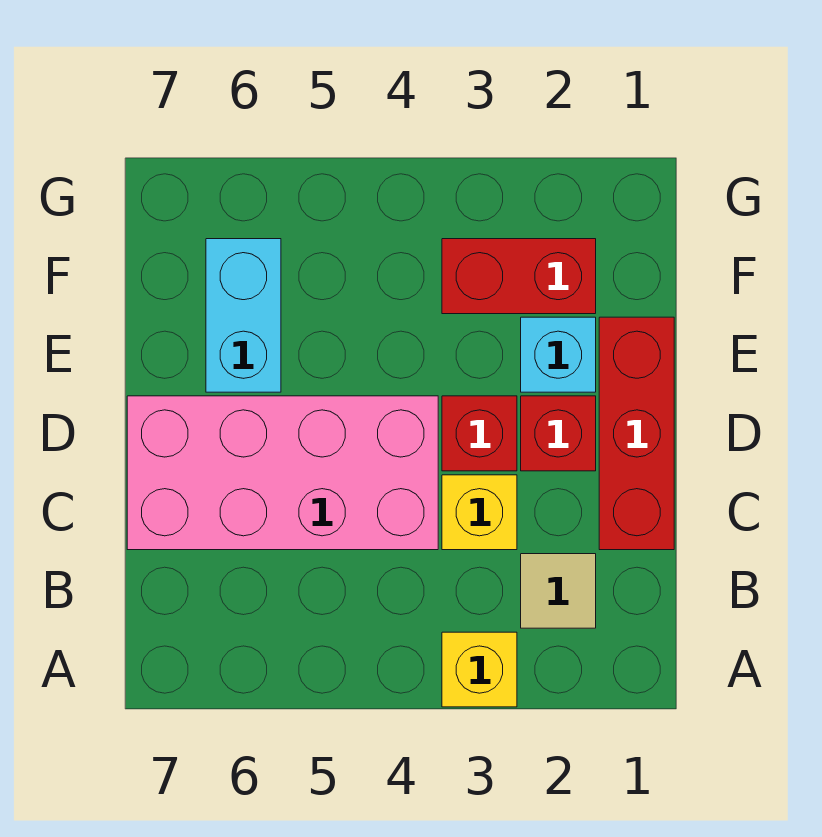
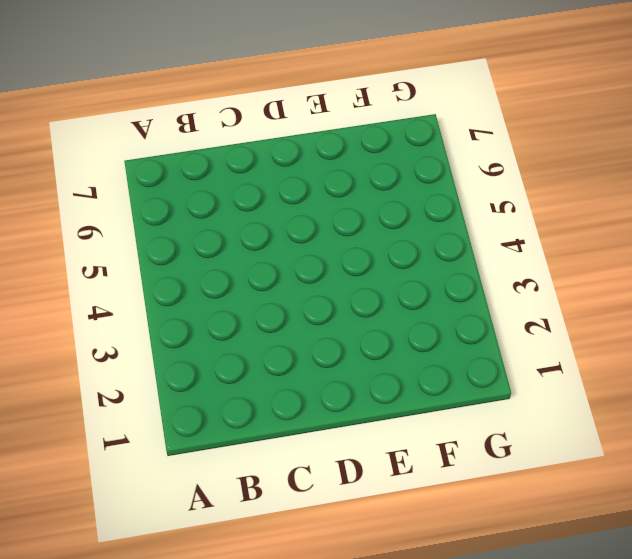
none -> yellow 1x1 brick [442,632,517,707]
none -> tan 1x1 tile [521,554,596,628]

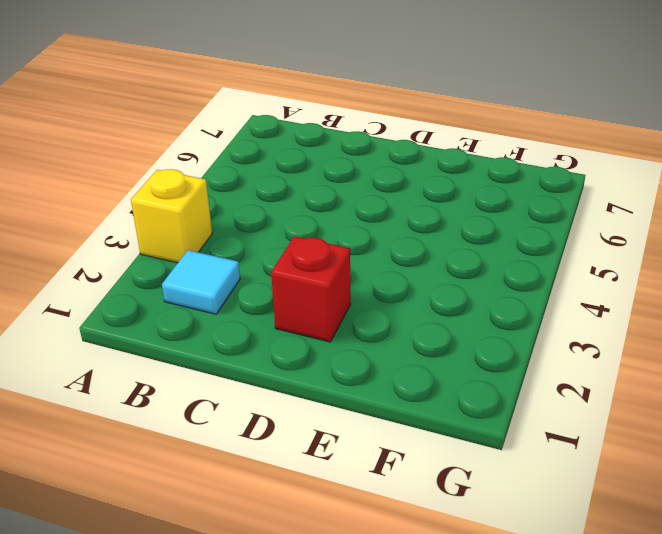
cyan 1x1 tile [162,250,240,314] -> tan 1x1 tile [521,554,596,628]
none -> red 1x3 brick [599,317,674,550]
none -> yellow 1x1 brick [442,475,517,550]

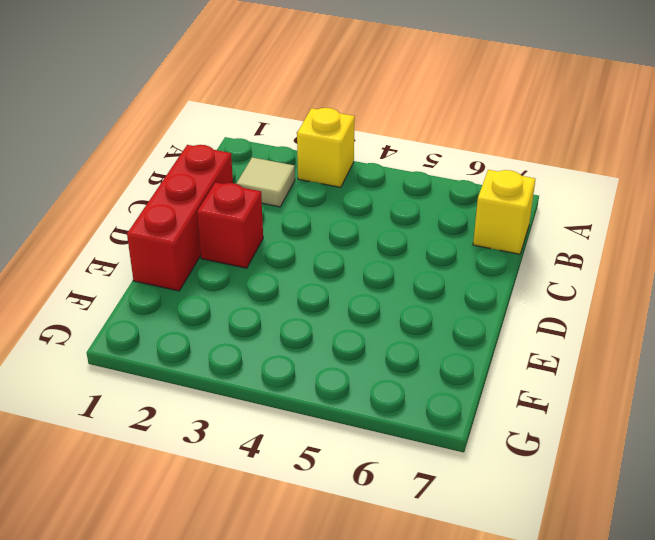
yellow 1x1 brick [473,170,535,254] -> yellow 1x1 brick moved to [442,475,517,550]
none -> pink 2x4 brick [127,396,438,550]
none -> red 1x1 brick [442,396,517,471]

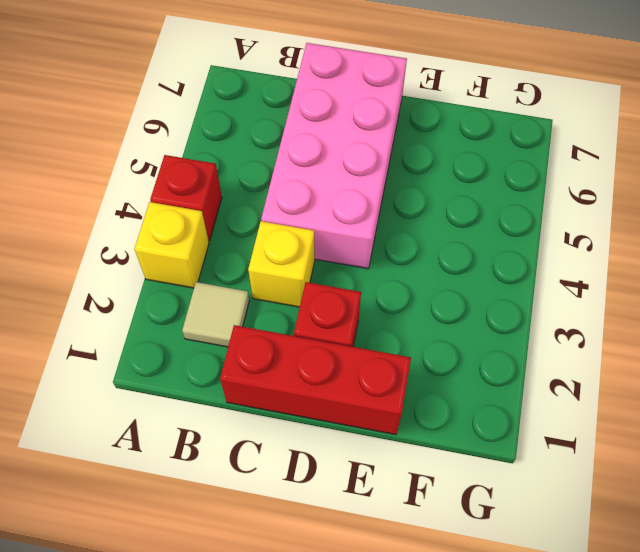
red 1x1 brick [150,155,222,241] -> red 1x1 brick moved to [442,396,517,471]
none -> cyan 1x1 brick [521,317,596,392]
none -> cyan 1x2 brick [206,239,281,392]

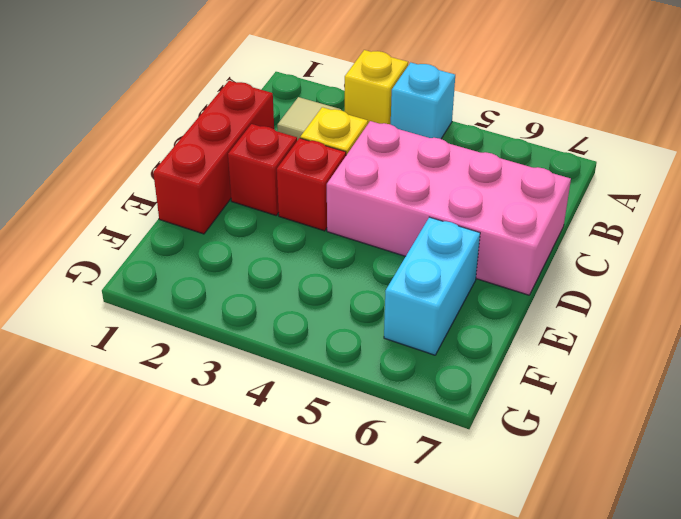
cyan 1x1 brick [391,62,455,139] -> cyan 1x1 brick moved to [521,317,596,392]
none -> red 1x2 brick [442,239,596,314]

